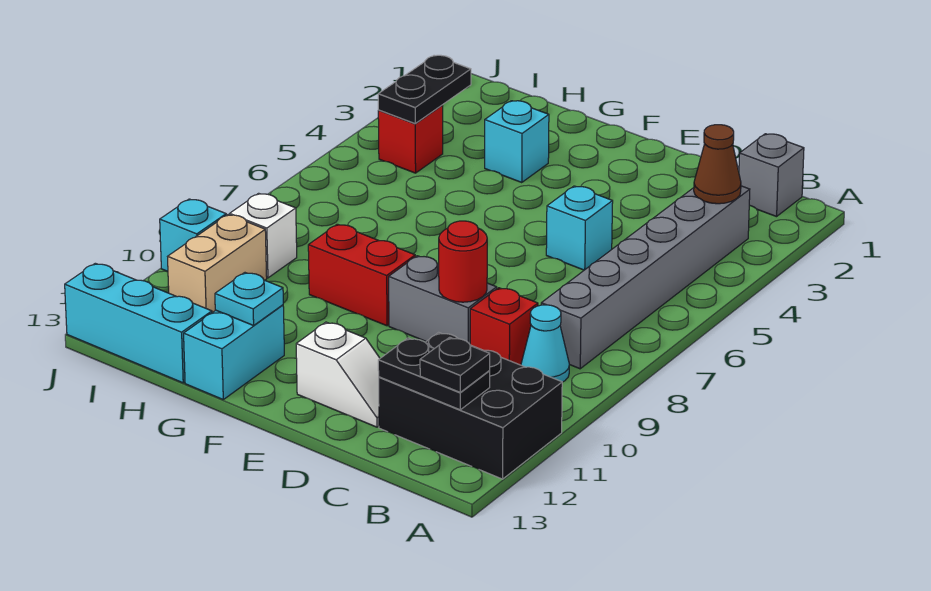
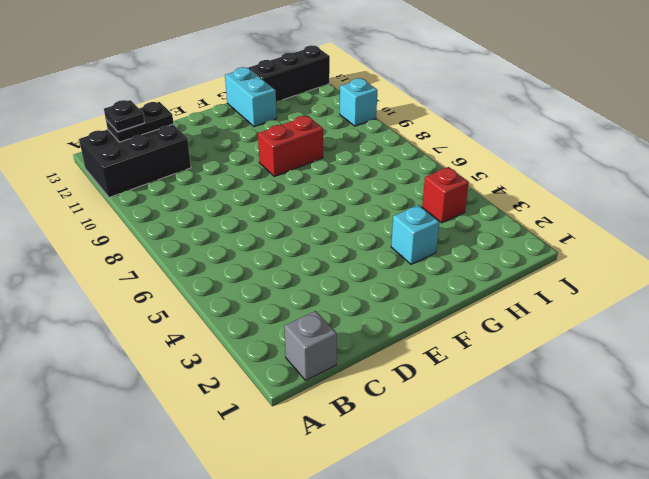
black 1x3 brick [249,45,330,101] -> cyan 1x3 brick [65,263,212,383]
none -> grey 1x6 brick [541,186,750,369]
none -> cyan 1x1 cone [521,305,569,382]
none -> red 1x1 brick [470,288,538,365]

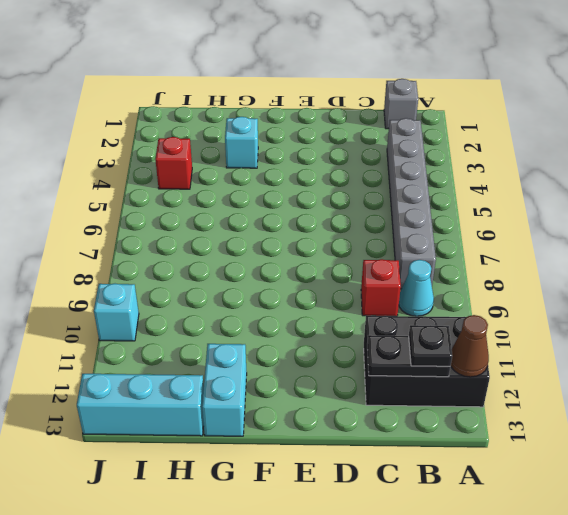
brown 1x1 cone [451,315,489,377] -> brown 1x1 cone moved to [694,125,741,204]
none -> cyan 1x1 brick [546,186,613,270]
none -> grey 1x2 brick [389,256,497,344]
none -> white 1x2 slope [296,322,380,427]

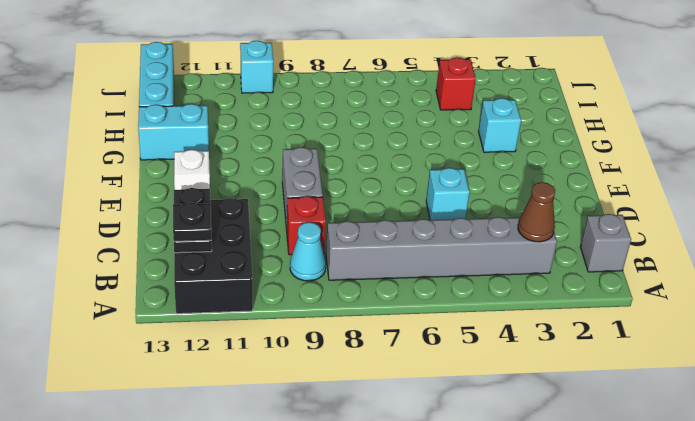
none -> red 1x2 brick [308,224,415,326]
none -> white 1x1 brick [230,193,297,278]
none -> tan 1x2 brick [168,215,267,313]

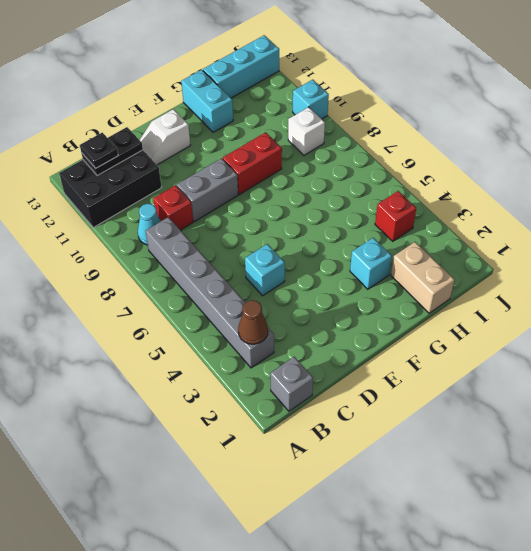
tan 1x2 brick [391,242,454,313] -> tan 1x2 brick moved to [168,215,267,313]
none -> red 1x1 round brick [439,221,487,302]
none -> cyan 1x1 plate [215,273,283,326]
none -> black 1x2 plate [378,55,471,124]

